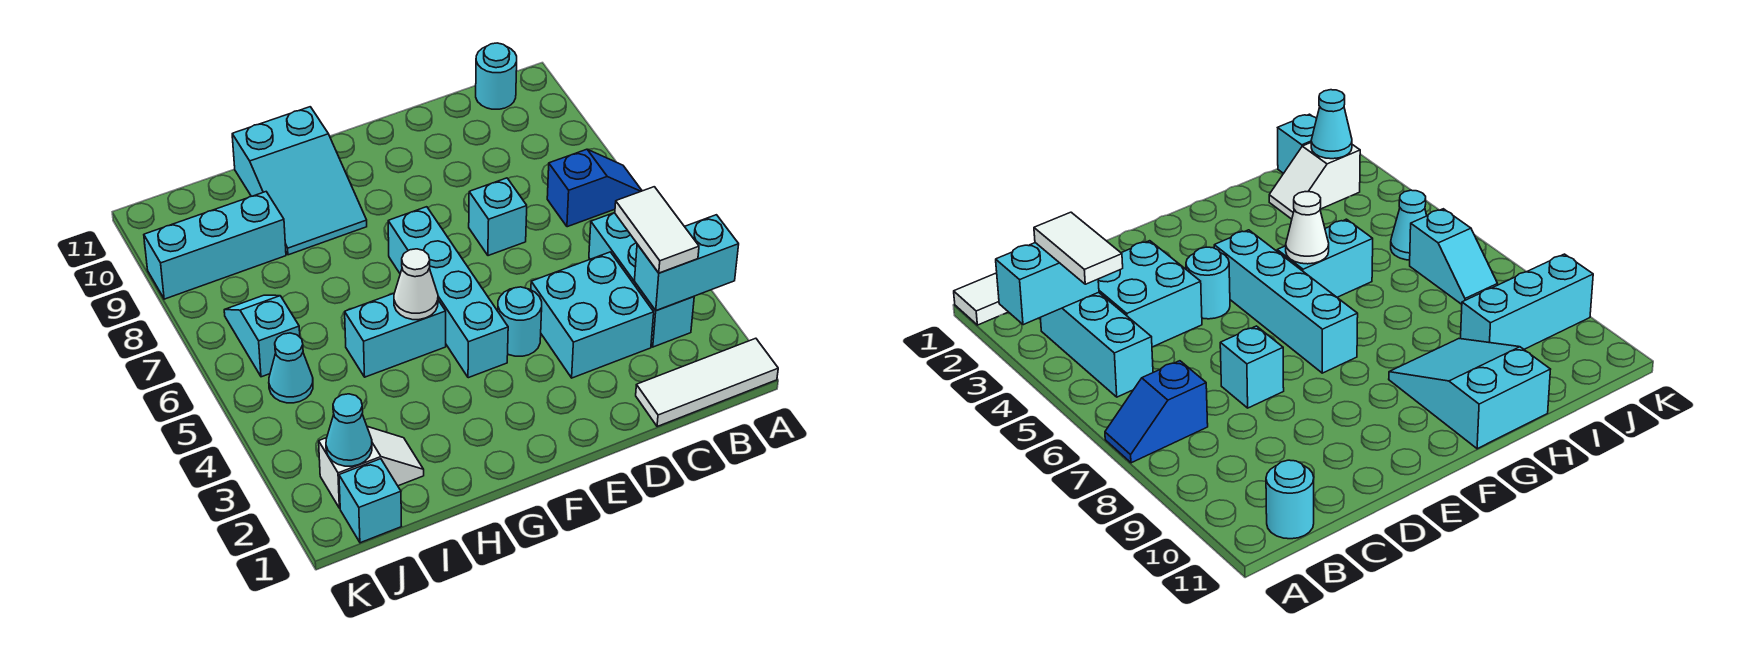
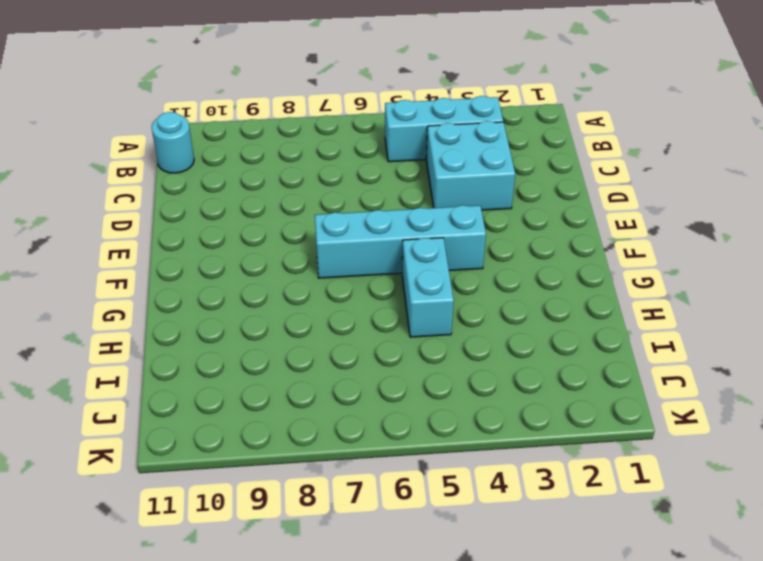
none -> white 1x3 tile [636,338,778,427]
none -> blue 1x2 slope [547,149,642,227]
none -> cyan 1x1 brick [469,178,527,256]

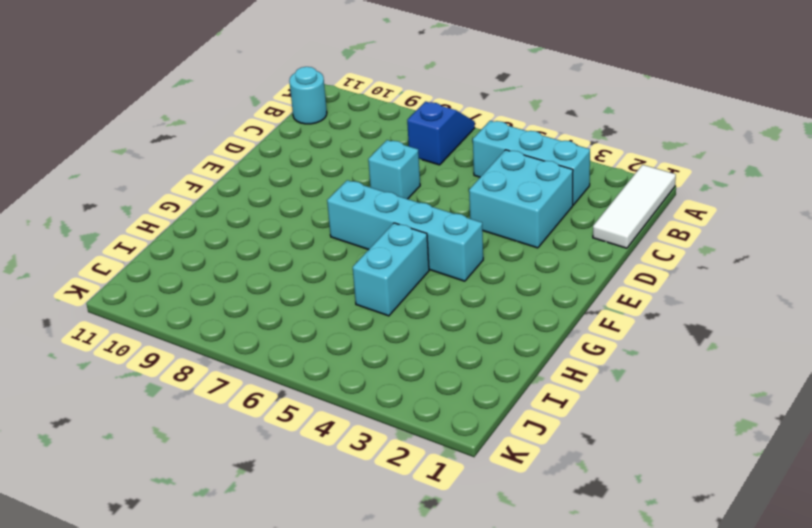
none -> cyan 1x1 round brick [498,287,542,356]
none -> cyan 2x3 slope [232,107,367,255]
none -> white 1x2 slope [319,427,424,508]

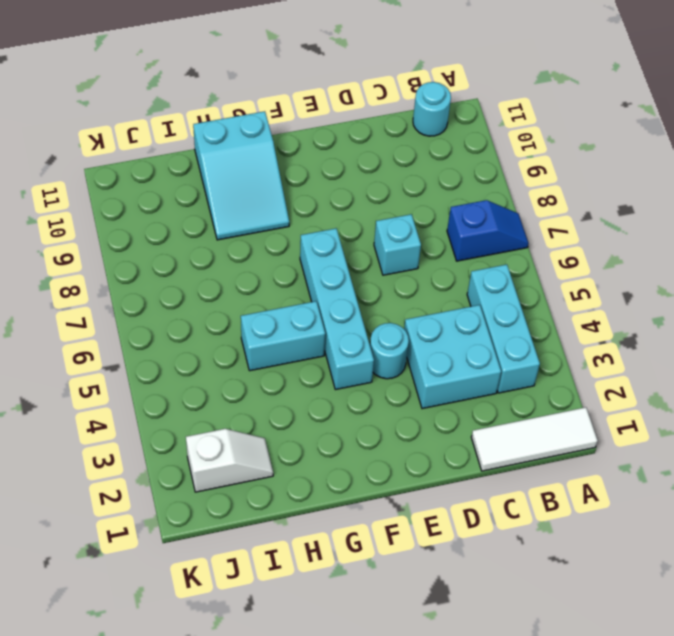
none -> cyan 1x3 brick [144,192,286,299]
none -> cyan 1x1 brick [339,459,401,543]
none -> cyan 1x1 cone [269,333,313,403]

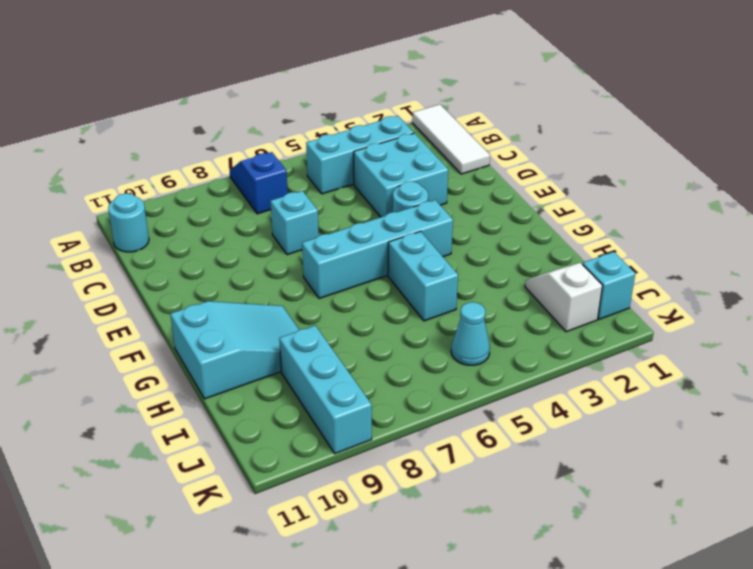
none -> cyan 1x2 slope [224,295,300,377]
none -> cyan 1x2 brick [635,215,739,311]
none -> white 1x1 cone [394,249,438,320]

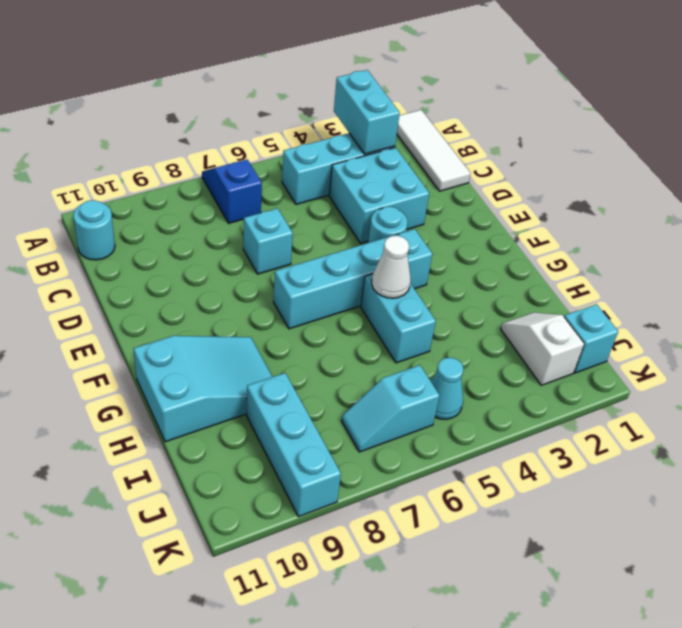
none -> cyan 1x1 cone [326,394,372,466]
none -> white 1x2 tile [615,187,699,273]

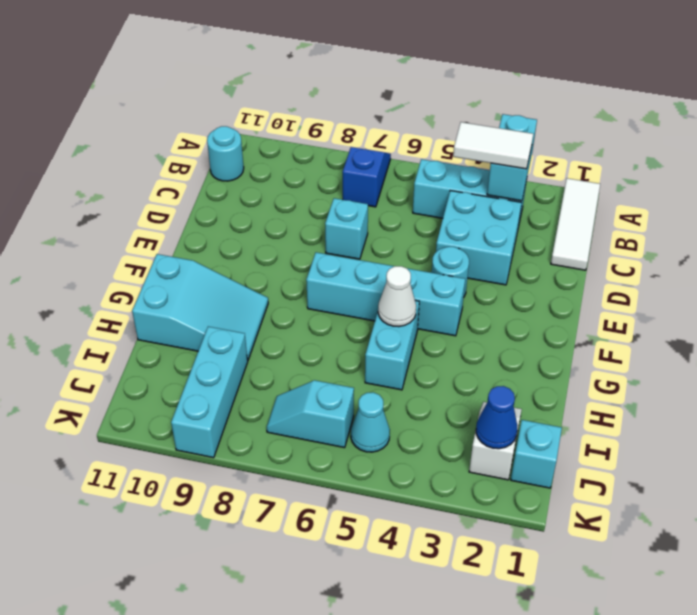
blue 1x1 cone [476,386,517,449] -> cyan 1x1 cone [326,394,372,466]

